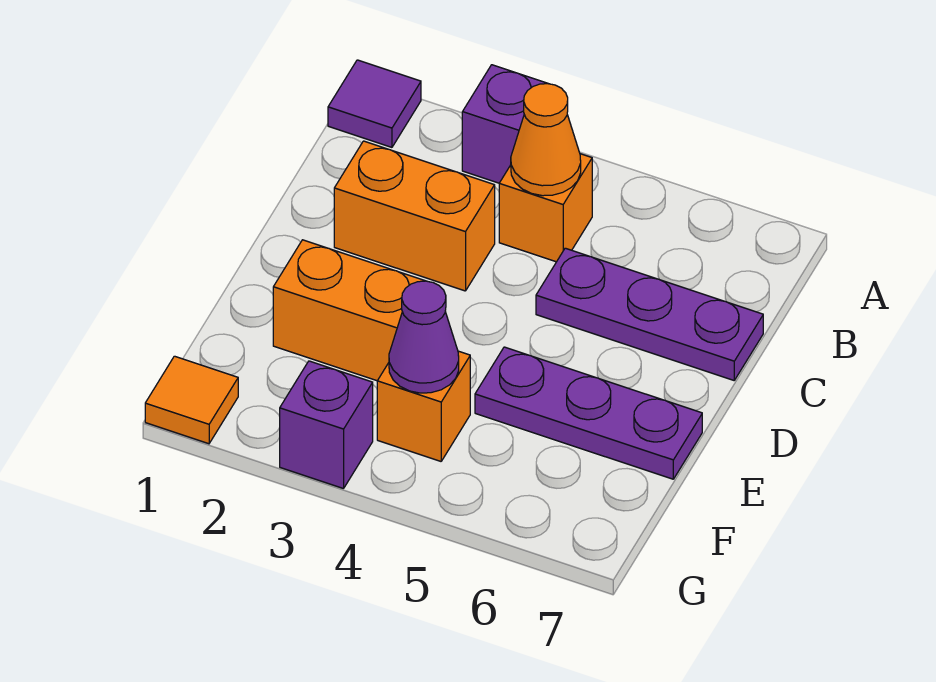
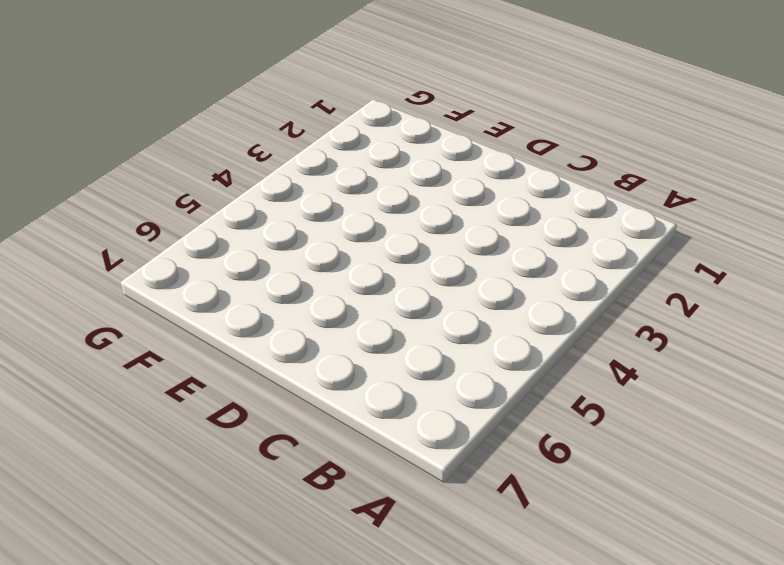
none -> purple 1x1 tile [328,60,421,147]
none -> purple 1x1 brick [462,65,548,183]
none -> orange 1x1 brick [499,154,592,262]

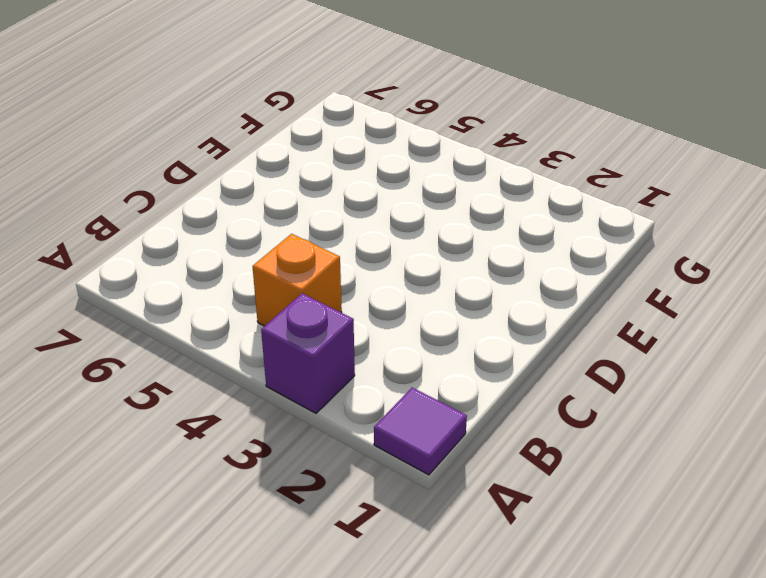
none -> orange 1x2 brick [334,141,495,291]
none -> purple 1x3 plate [536,248,763,380]
none -> orange 1x2 brick [273,240,425,381]

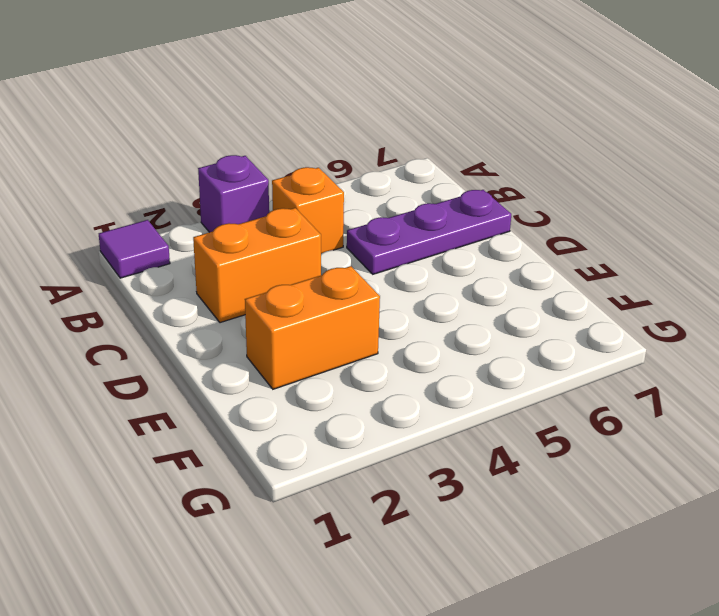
none -> purple 1x3 plate [475,347,702,479]
none -> orange 1x1 brick [377,351,470,461]
none -> orange 1x1 tile [145,356,238,444]

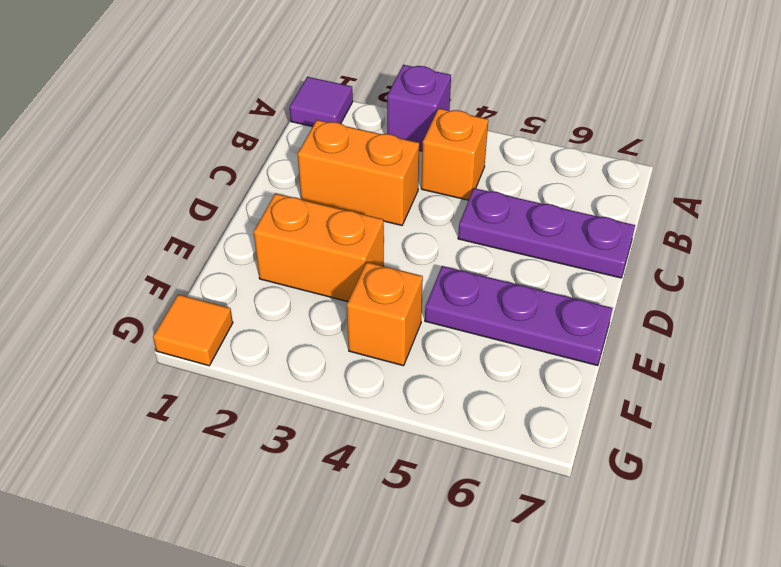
none -> purple 1x1 brick [280,361,373,489]
none -> orange 1x1 cone [511,84,581,196]
none -> purple 1x1 cone [389,281,459,393]

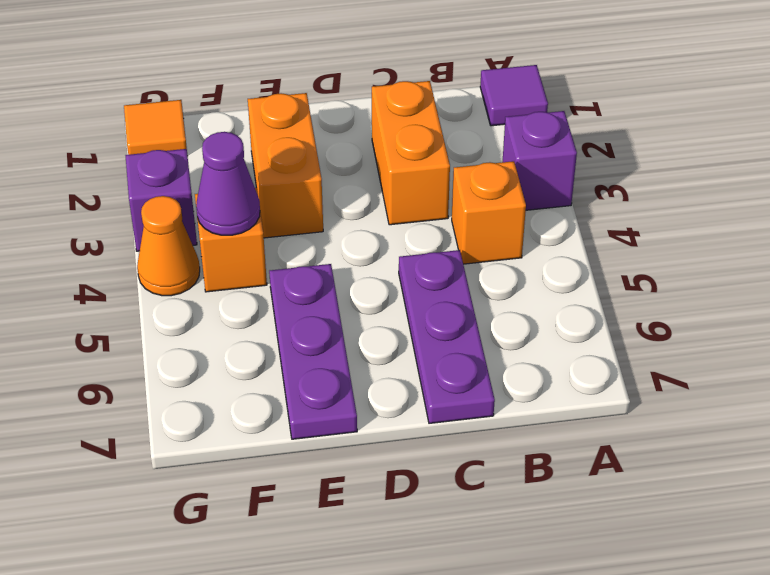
orange 1x1 cone [137,196,200,296] -> orange 1x1 cone moved to [511,84,581,196]

